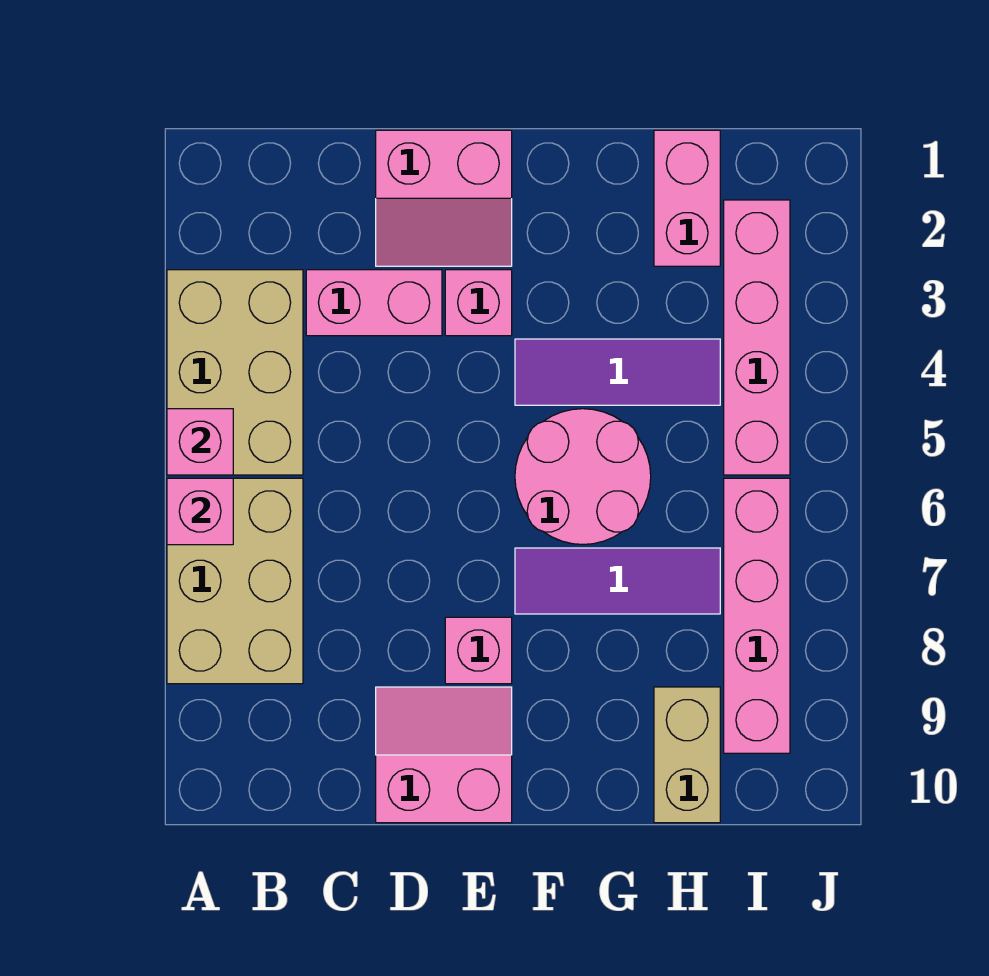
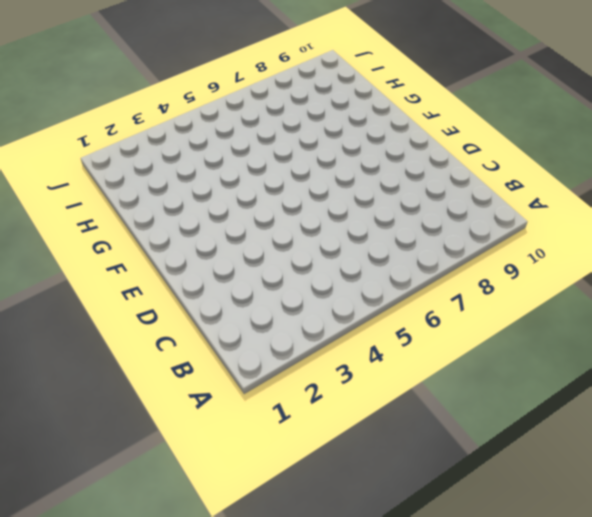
none -> tan 2x3 brick [167,270,303,475]
none -> tan 2x3 brick [167,478,303,684]
none -> pink 1x2 brick [306,270,442,336]

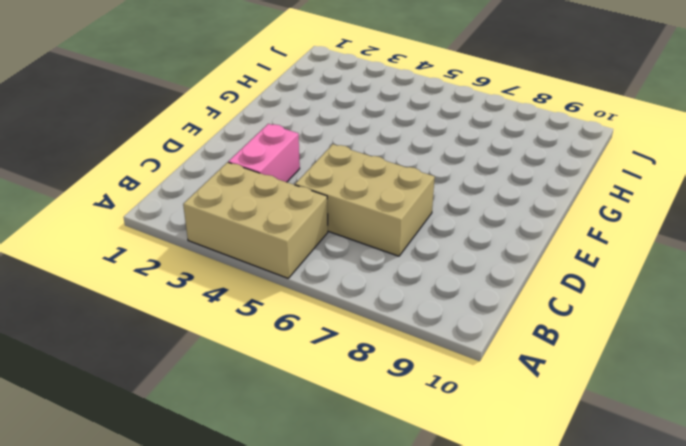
tan 2x3 brick [295,144,435,256] -> tan 2x3 brick moved to [167,478,303,684]
none -> pink 2x2 slope [376,130,512,266]
none -> pink 2x2 slope [376,687,512,823]
none -> pink 1x1 brick [445,270,512,336]

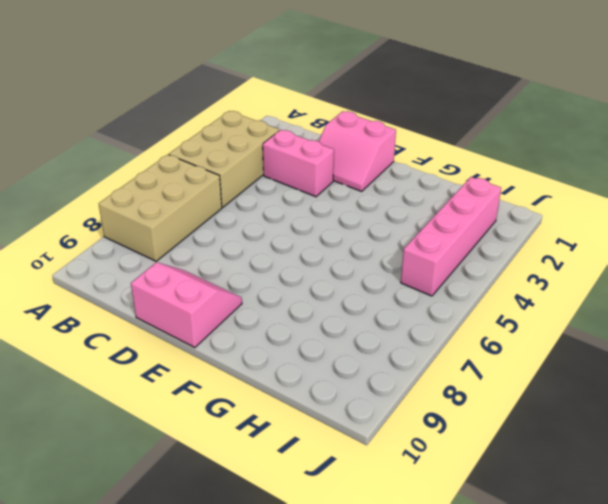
none -> pink 1x1 brick [445,270,512,336]
none -> pink 1x1 brick [445,617,512,684]
none -> purple 1x3 tile [515,339,720,405]

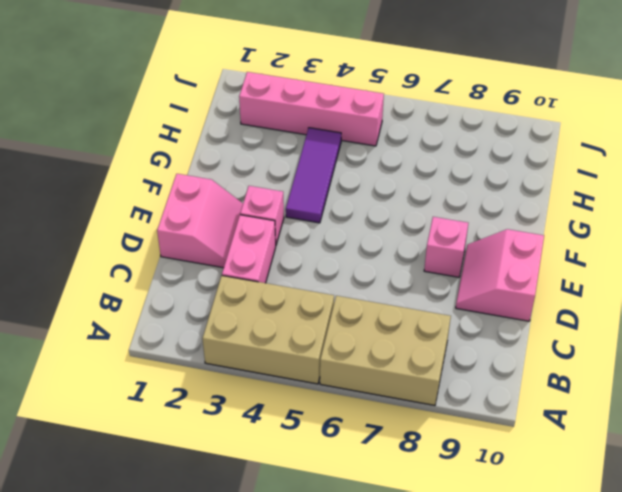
none -> pink 2x2 round brick [515,409,651,544]
none -> purple 1x3 tile [515,548,720,614]
none -> pink 1x2 brick [654,130,720,266]

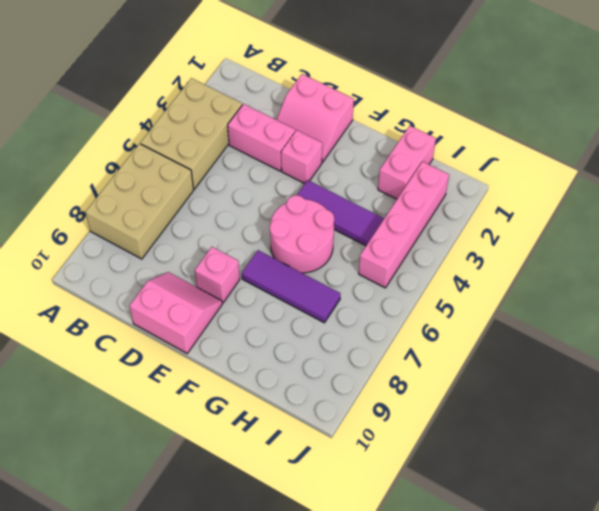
none -> tan 1x2 brick [654,687,720,823]
none -> pink 1x4 brick [724,478,790,753]
none -> pink 1x1 brick [167,409,233,475]

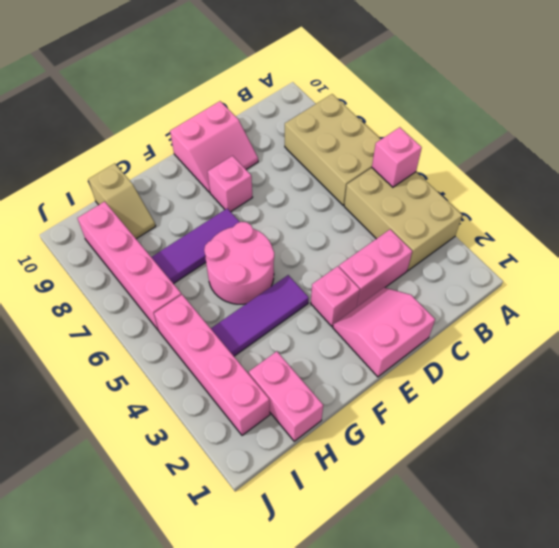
tan 1x2 slope [88,163,156,239] -> tan 1x2 brick [654,687,720,823]
none -> pink 1x1 brick [167,478,233,545]

